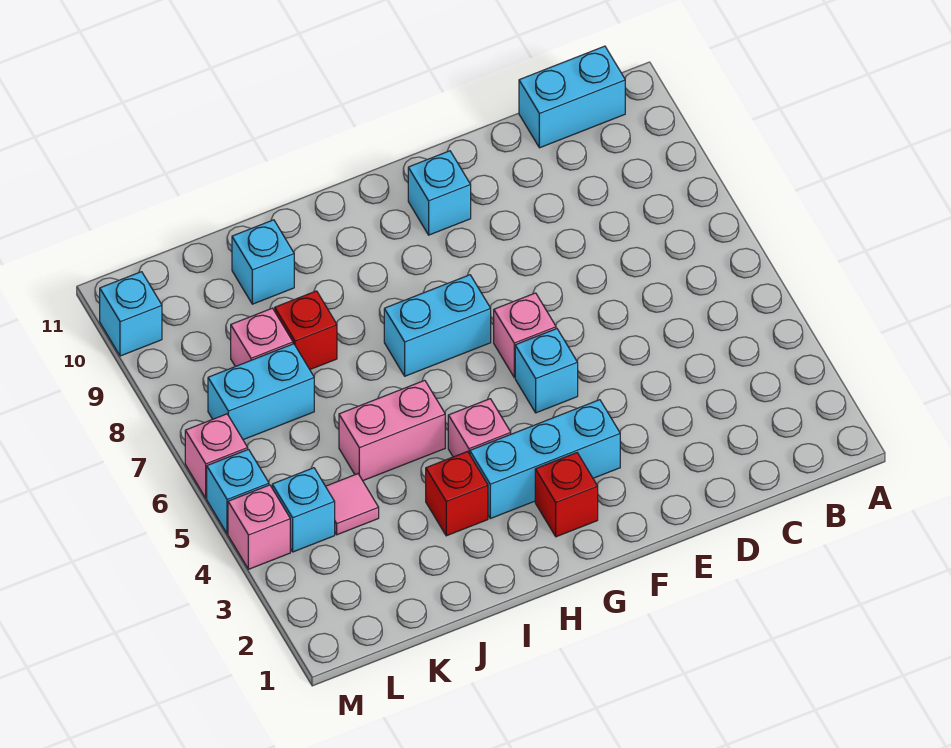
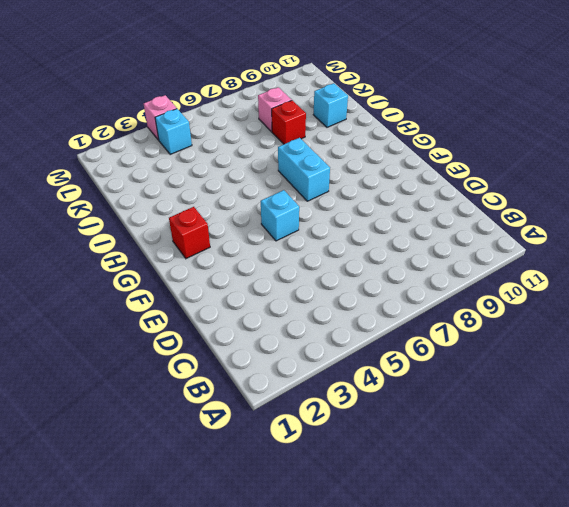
none -> cyan 1x2 brick [519,46,625,148]
none -> cyan 1x3 brick [470,400,620,519]
none -> pink 1x1 brick [494,293,556,377]

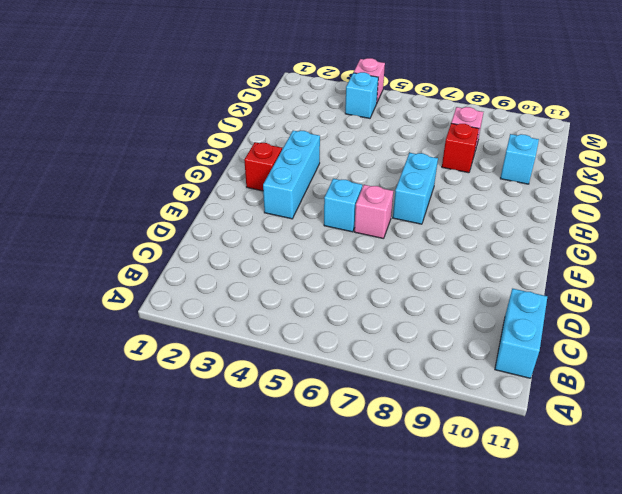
none -> cyan 1x1 brick [408,151,471,235]
none -> pink 1x1 brick [448,399,511,457]
none -> red 1x1 brick [426,451,488,536]

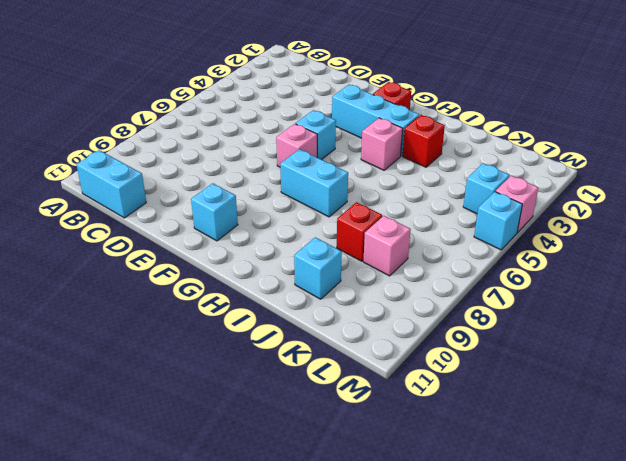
none -> pink 1x2 brick [339,380,445,481]
none -> pink 1x1 tile [326,474,379,535]
none -> cyan 1x2 brick [208,344,314,440]

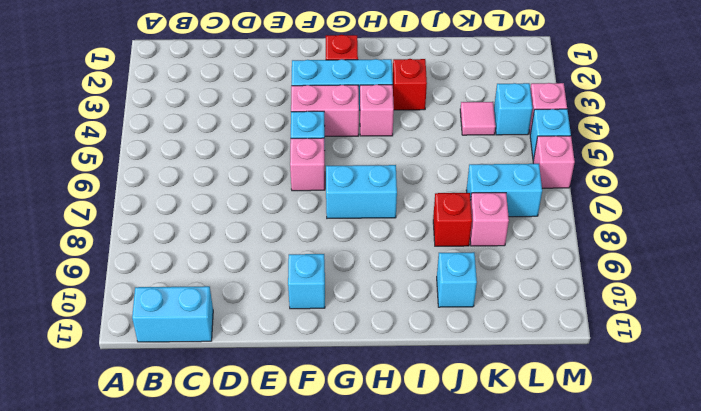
pink 1x2 brick [291,85,359,136] -> pink 1x2 brick moved to [339,380,445,481]
none -> cyan 1x1 brick [100,272,162,356]

